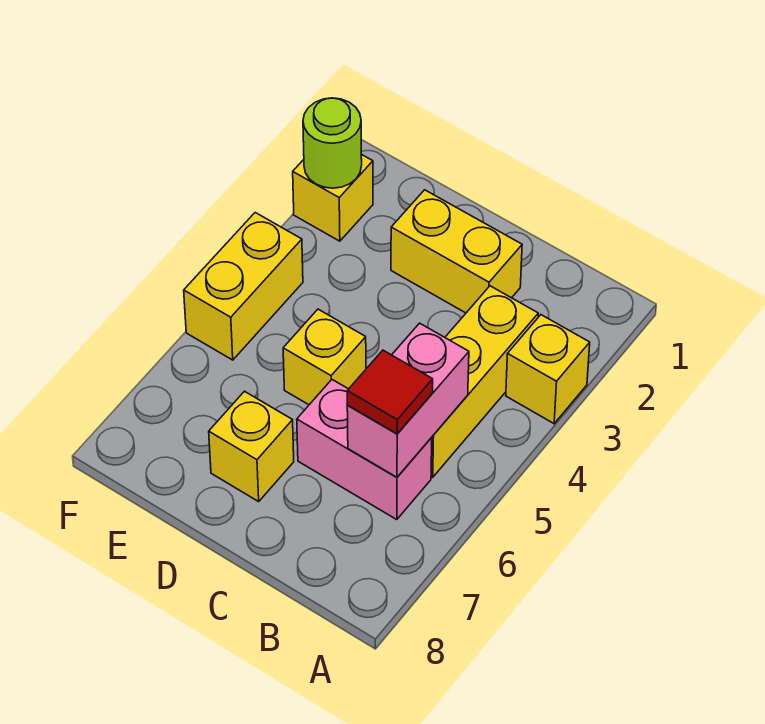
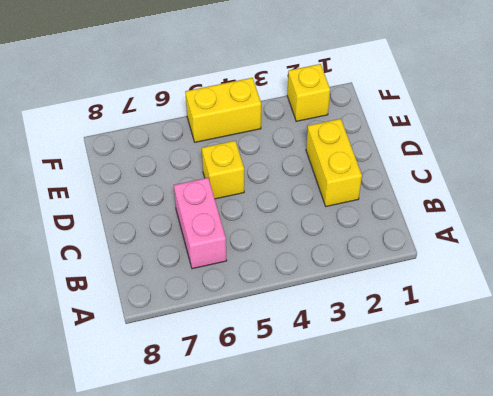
none -> yellow 1x1 brick [506,315,590,424]
none -> yellow 1x3 brick [431,286,538,477]

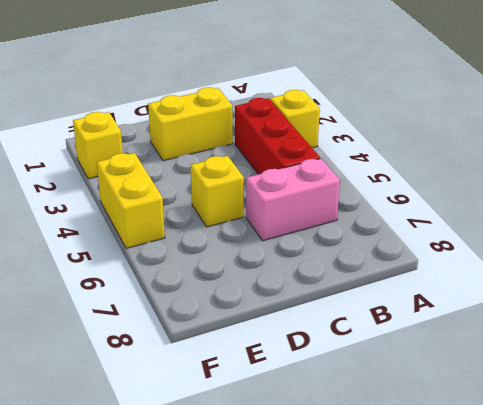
red 1x3 brick [235,98,320,174] -> yellow 1x3 brick [431,286,538,477]
none -> yellow 1x1 brick [209,391,294,501]
none -> pink 1x2 brick [347,323,469,477]

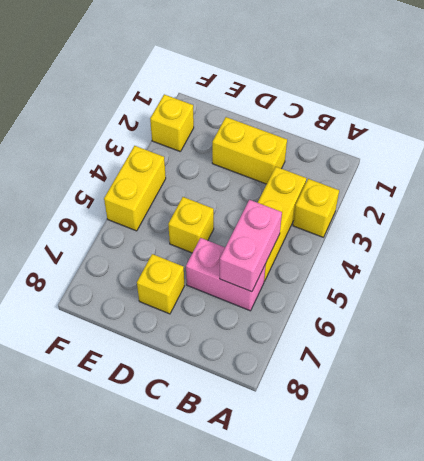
none -> lime 1x1 round brick [303,98,362,188]
none -> red 1x1 tile [347,350,433,434]

